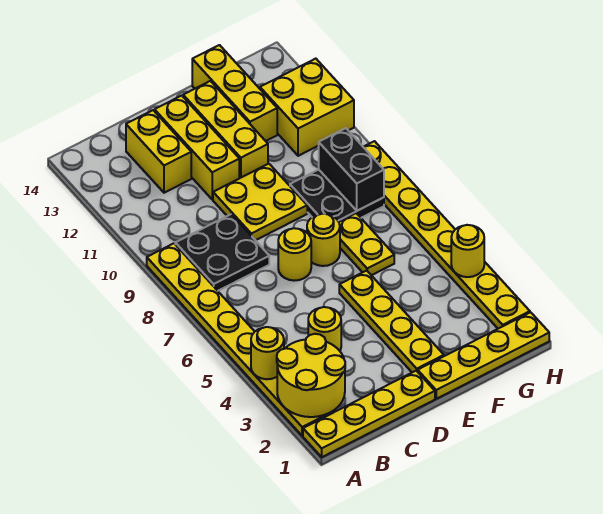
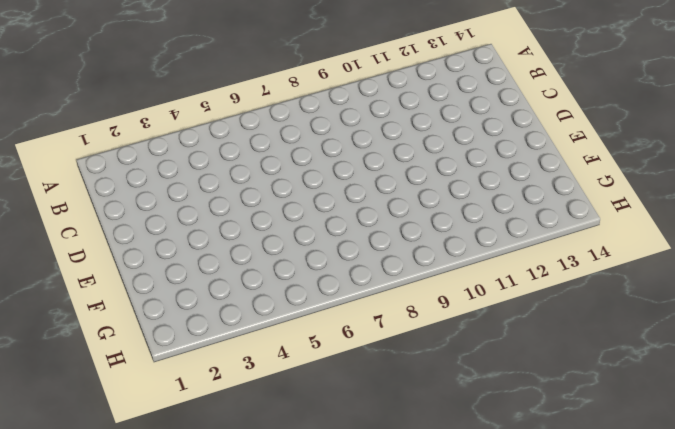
none -> yellow 1x4 plate [303,371,435,457]
none -> yellow 1x8 plate [147,243,329,436]
none -> black 2x2 plate [175,214,269,291]

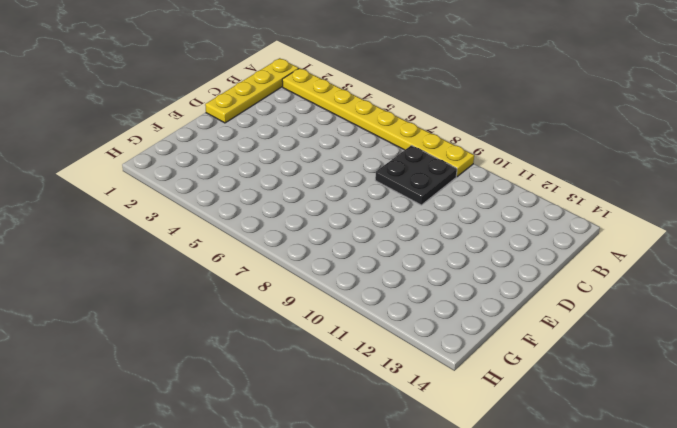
none -> yellow 1x1 round brick [308,307,341,351]
none -> yellow 1x2 brick [126,110,191,193]
none -> yellow 1x1 round brick [278,228,311,281]

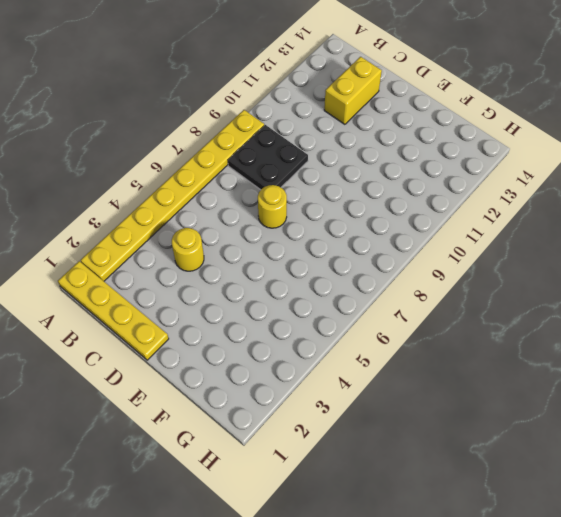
none -> yellow 2x2 plate [213,164,307,240]
none -> yellow 1x3 brick [155,96,239,200]
none -> yellow 1x4 plate [418,312,549,399]

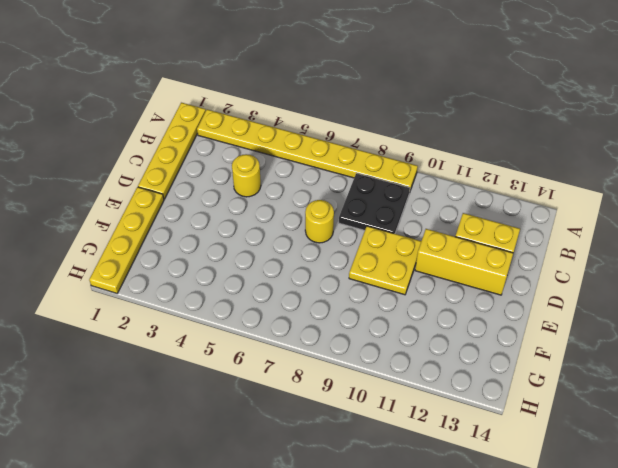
none -> yellow 1x4 plate [339,270,444,372]
none -> yellow 1x1 round brick [307,214,340,266]
none -> yellow 1x3 brick [183,81,268,178]

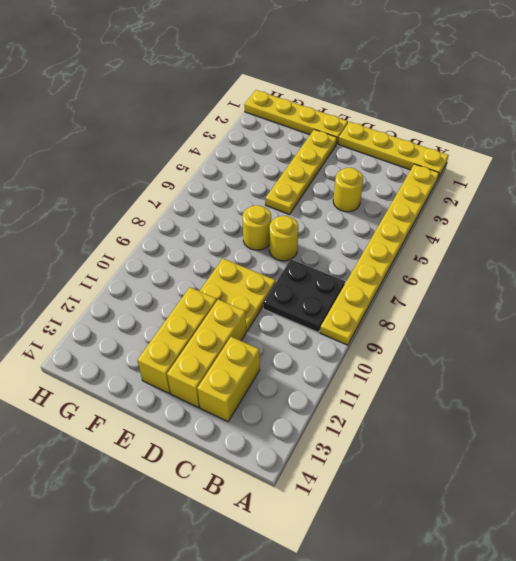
none -> yellow 1x2 plate [339,213,394,275]
none -> black 2x2 plate [290,170,384,222]
none -> yellow 1x3 brick [192,45,277,141]

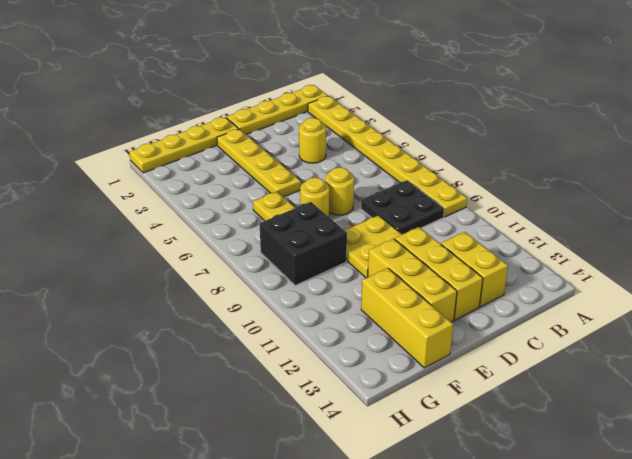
black 2x2 brick [260,202,347,286] -> black 2x2 plate [290,170,384,222]
none -> yellow 2x2 brick [260,59,354,156]
none -> yellow 1x8 plate [364,141,530,329]
none -> yellow 2x2 round brick [277,334,345,417]

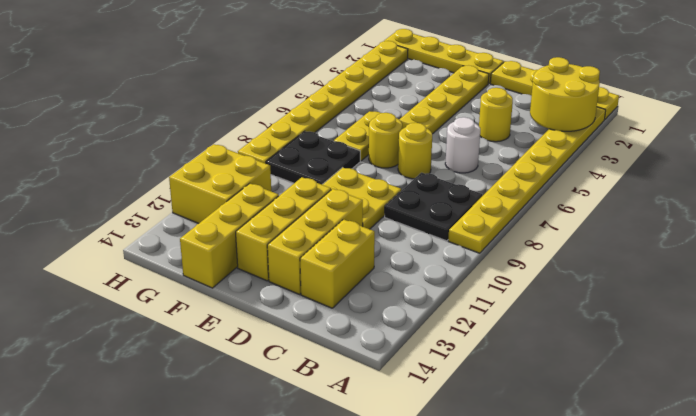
white 1x1 round brick [445,117,480,173] -> none
none -> yellow 1x1 round brick [251,327,284,379]
none -> black 1x2 brick [319,128,384,211]
none -> yellow 1x1 round brick [451,225,484,277]

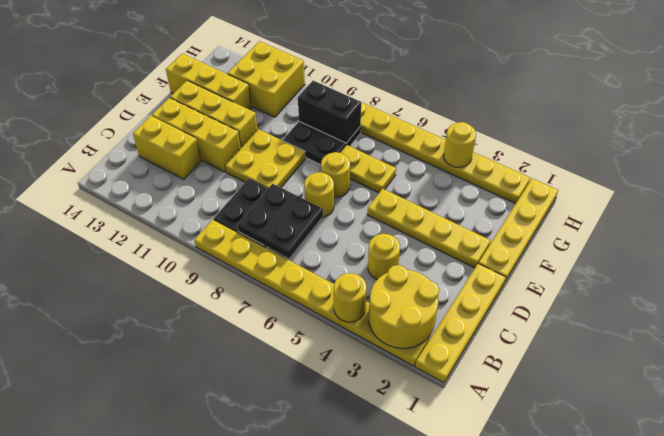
black 2x2 plate [237,184,323,258] -> none

